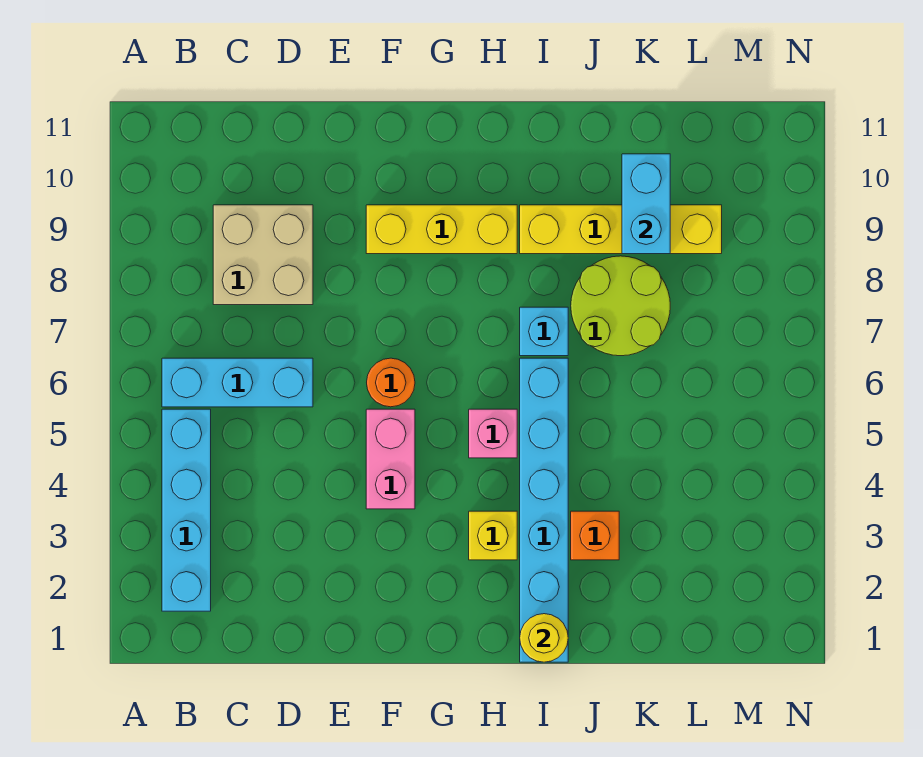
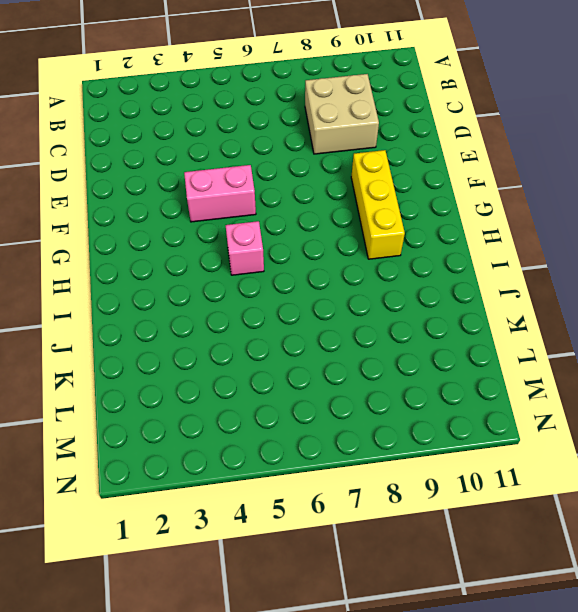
none -> cyan 1x4 brick [162,409,211,611]
none -> cyan 1x3 brick [162,358,313,407]
none -> orange 1x1 round brick [367,358,415,407]

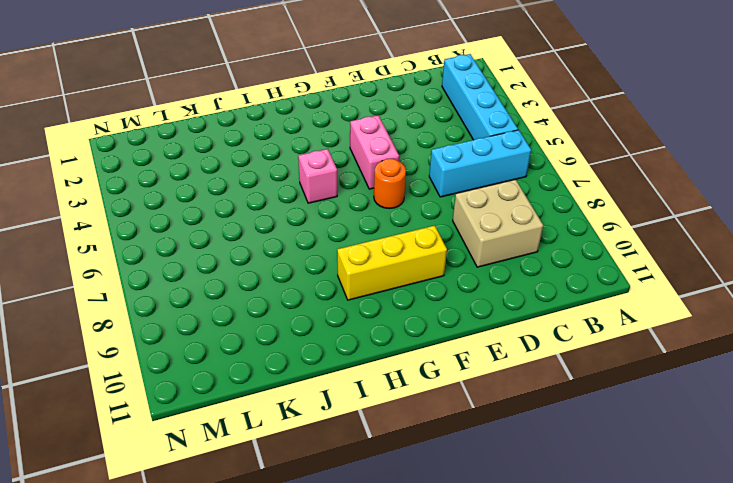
none -> yellow 1x1 brick [469,511,517,560]
none -> cyan 1x6 brick [520,358,568,662]
none -> cyan 1x1 brick [520,307,568,356]

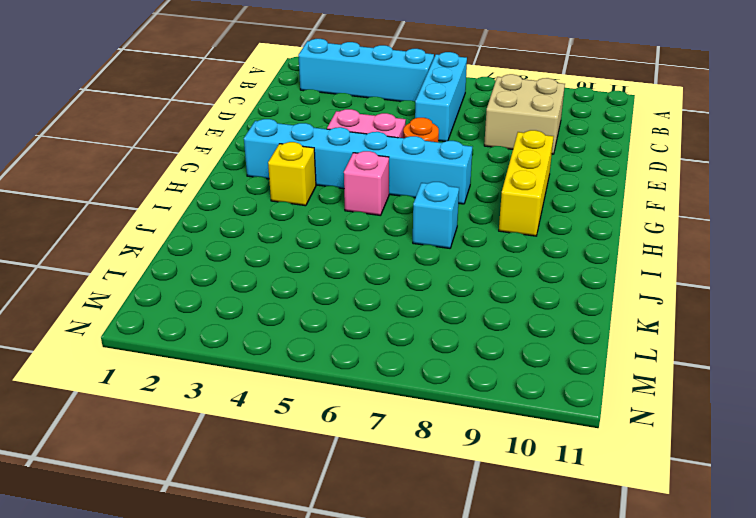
cyan 1x6 brick [244,119,472,204] -> cyan 1x6 brick moved to [520,358,568,662]
none -> yellow 1x4 brick [520,205,722,254]
none -> orange 1x1 brick [571,511,619,560]
none -> lime 2x2 round brick [571,256,670,356]

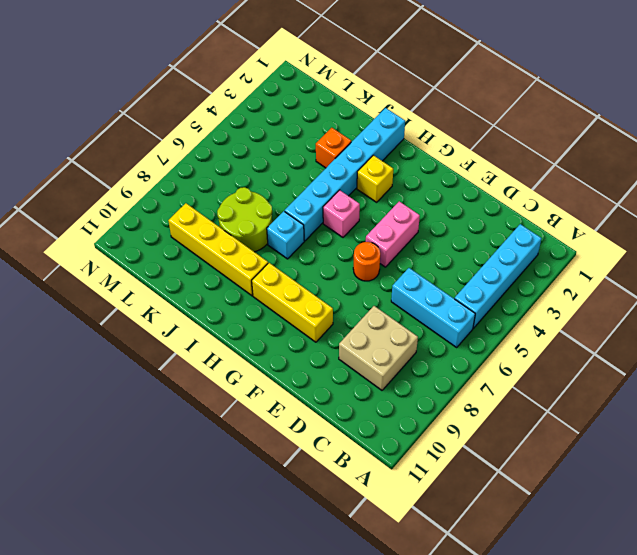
none -> yellow 1x1 round brick [520,614,568,662]
none -> cyan 1x2 brick [622,154,670,254]

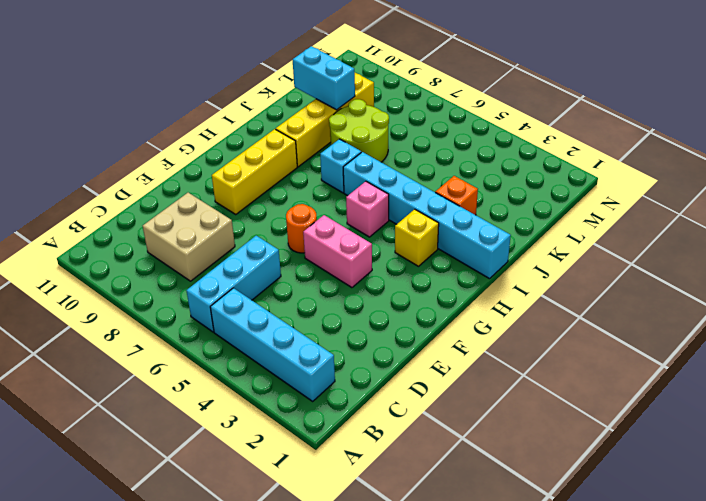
none -> yellow 1x1 round brick [520,614,568,662]

